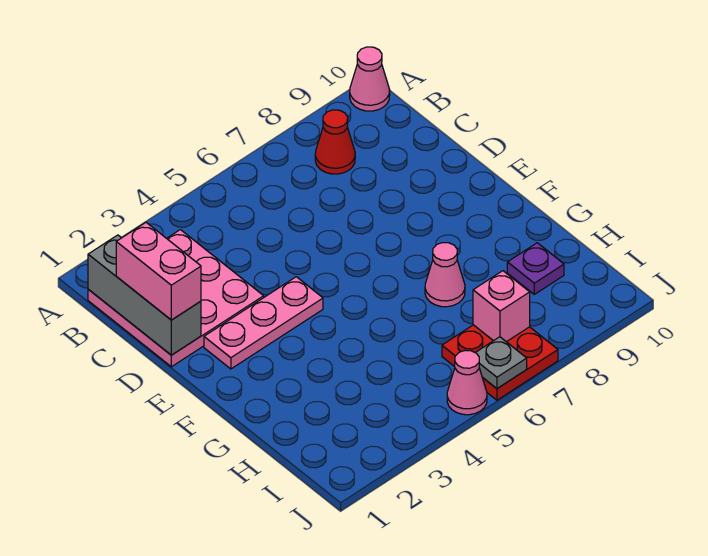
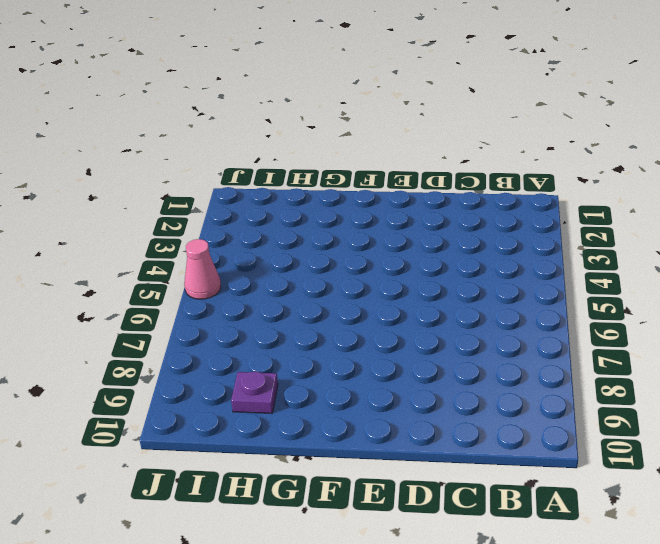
none -> pink 1x1 cone [350,47,390,111]
none -> pink 3x3 plate [88,230,264,367]
none -> red 1x1 cone [315,110,355,174]

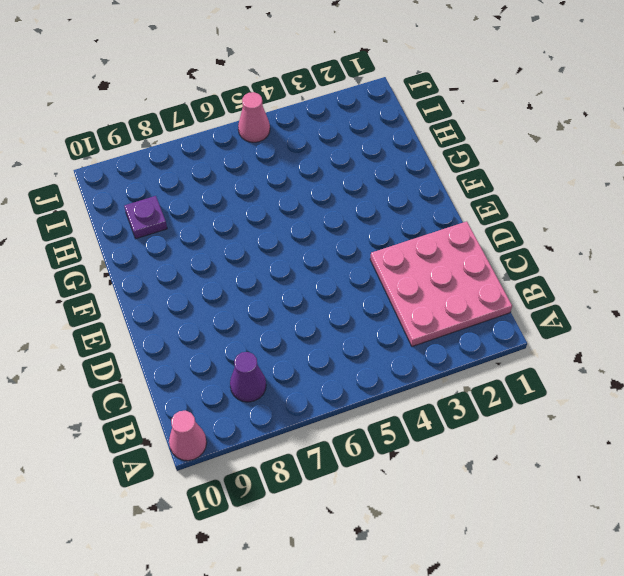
purple 1x1 cone [230,352,266,402] -> red 1x1 cone [315,110,355,174]
none -> pink 1x3 plate [204,277,323,369]
none -> pink 1x1 cone [425,243,465,307]
none -> red 2x2 plate [442,325,558,400]

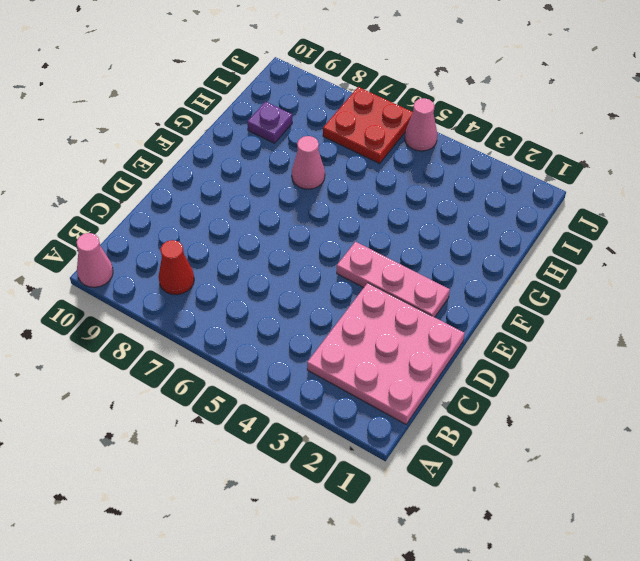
none -> grey 1x3 brick [88,235,201,355]
none -> pink 1x1 brick [473,271,530,342]
none -> grey 1x1 plate [476,337,527,388]

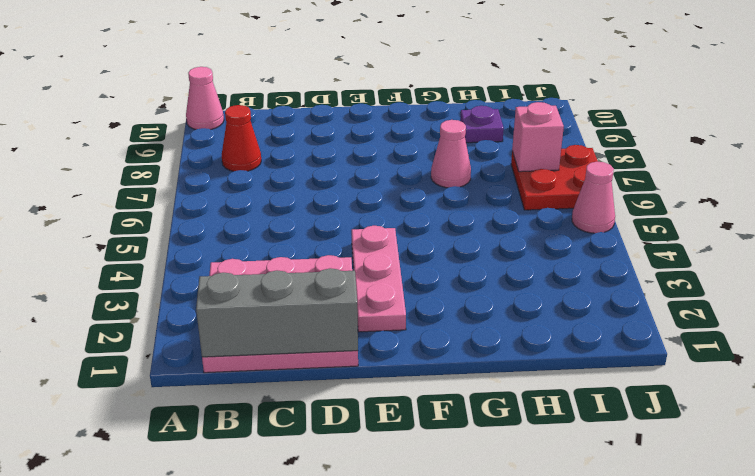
none -> grey 1x1 plate [476,337,527,388]
none -> pink 1x2 brick [116,223,201,320]

